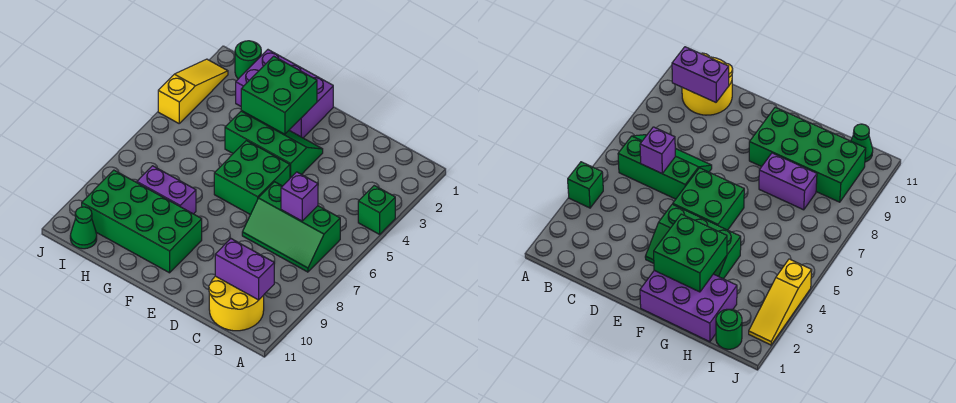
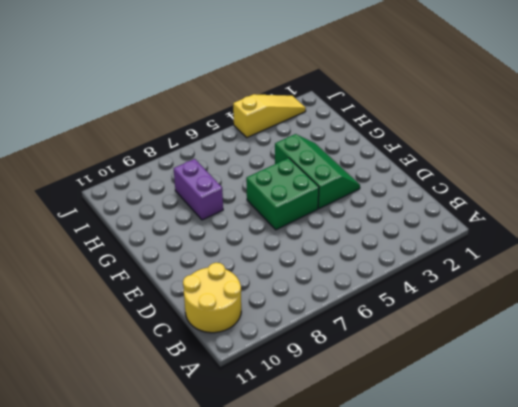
none -> green 1x1 brick [358,185,395,234]
none -> green 2x3 slope [242,182,340,272]
none -> purple 2x3 brick [236,50,333,138]

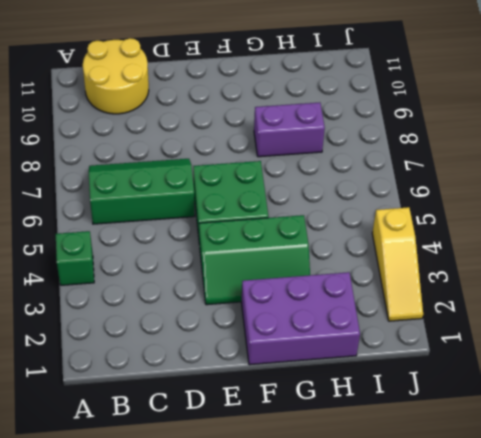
none -> green 2x4 brick [82,170,202,273]
none -> green 1x1 round brick [235,41,261,79]
none -> green 1x1 cone [70,207,97,249]

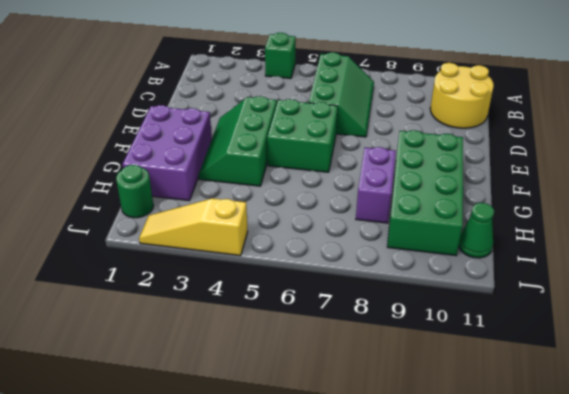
none -> purple 1x2 brick [215,239,274,300]
none -> purple 1x1 brick [281,172,318,221]
none -> green 2x2 brick [241,56,317,134]

